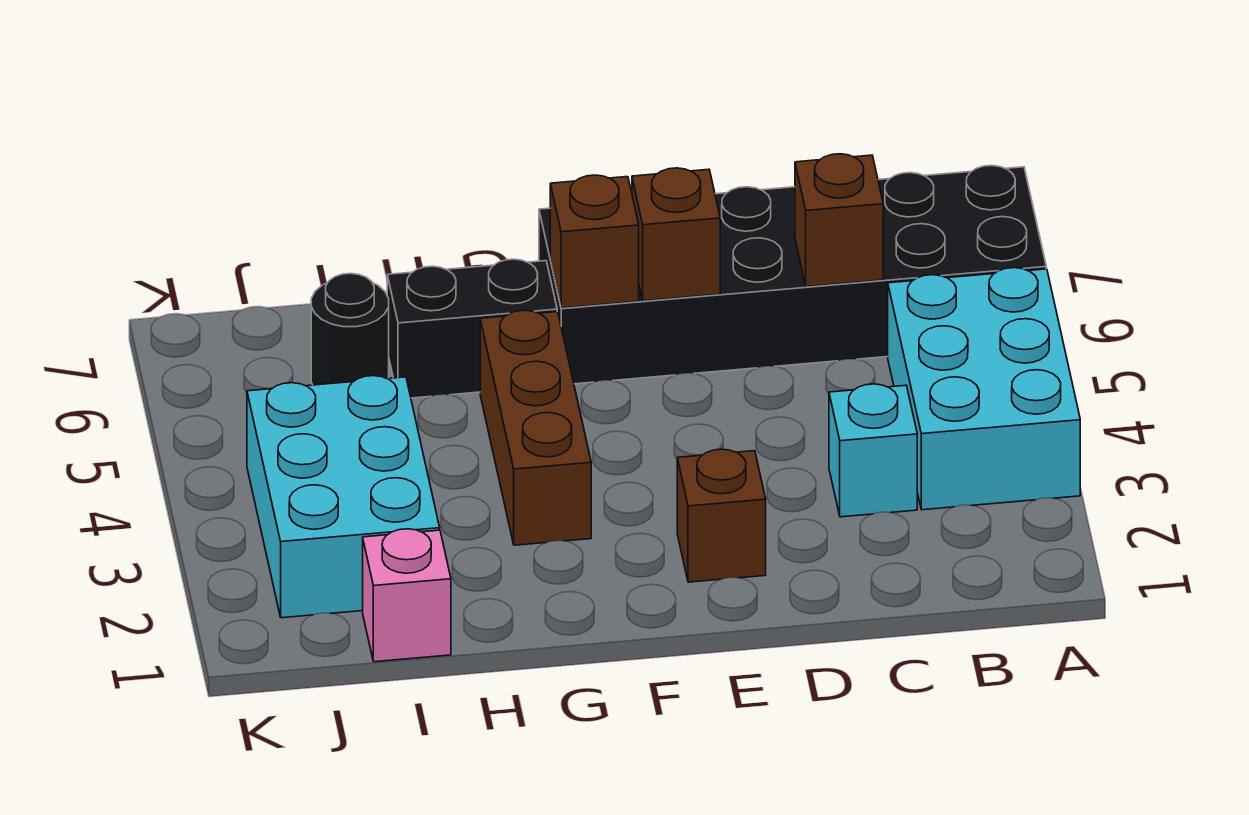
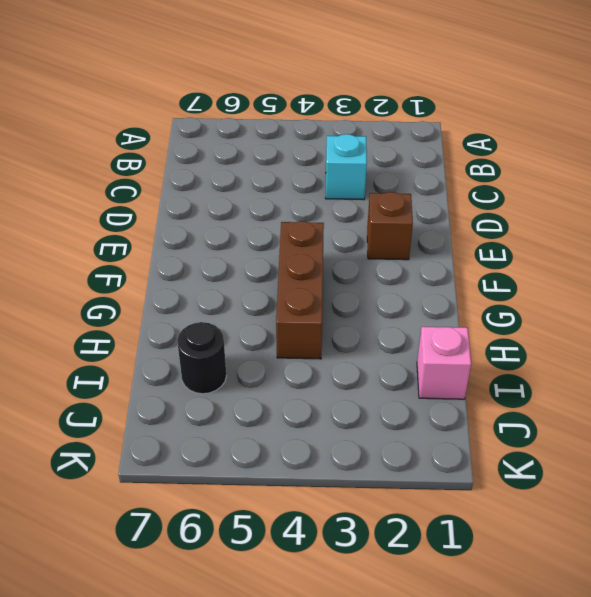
brown 1x3 brick [276,221,324,359] -> brown 1x3 brick turned to [480,310,591,545]
none -> cyan 2x3 brick [888,268,1080,510]
none -> black 2x6 brick [539,165,1046,384]
none -> black 1x2 brick [387,259,557,398]

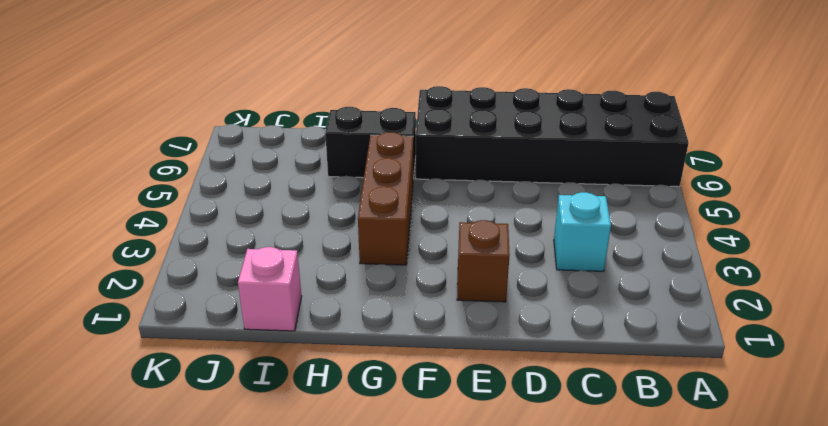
none -> cyan 2x3 brick [888,268,1080,510]
none -> cyan 2x3 brick [247,376,440,618]
none -> black 1x1 round brick [311,273,389,385]

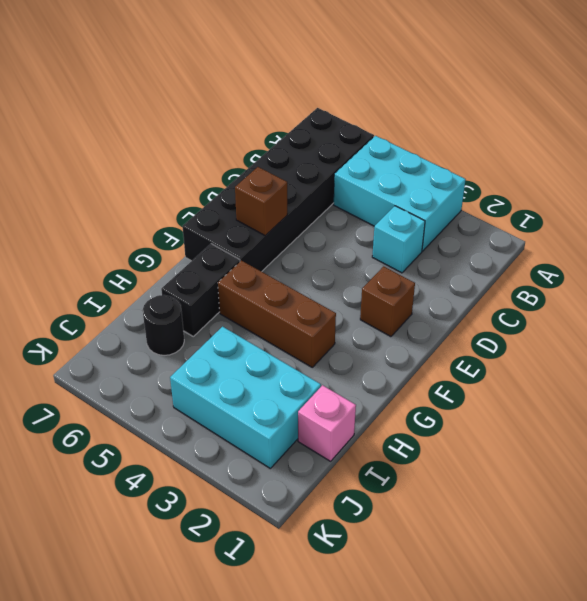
none -> brown 1x1 brick [795,154,883,287]
none -> brown 1x1 brick [550,175,639,308]

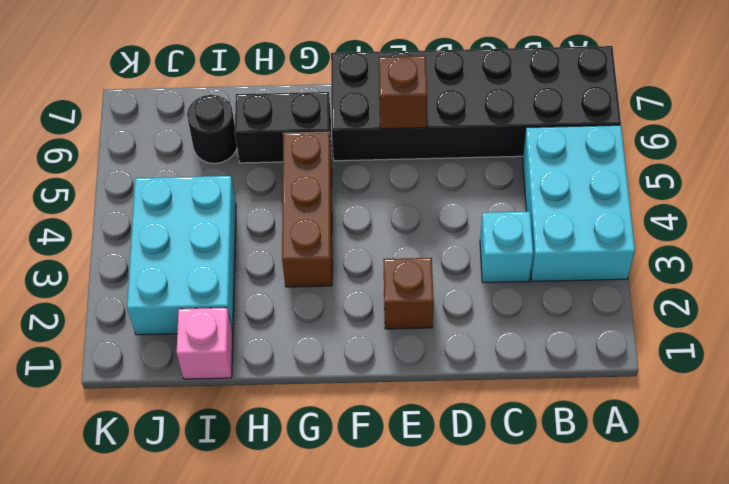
none -> brown 1x1 brick [795,154,883,287]
none -> brown 1x1 brick [550,175,639,308]

